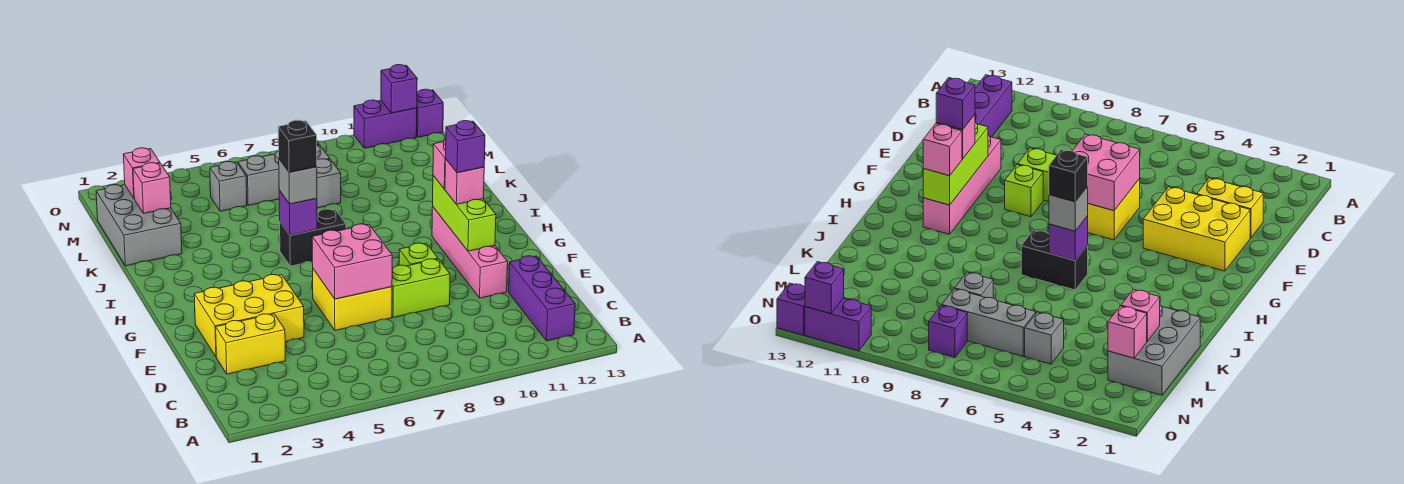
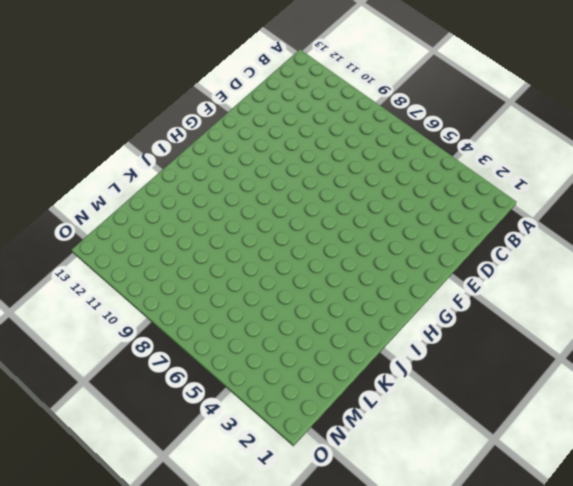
none -> purple 1x3 brick [509,256,575,341]
none -> yellow 1x2 brick [216,314,286,374]
none -> yellow 2x3 brick [194,275,304,356]

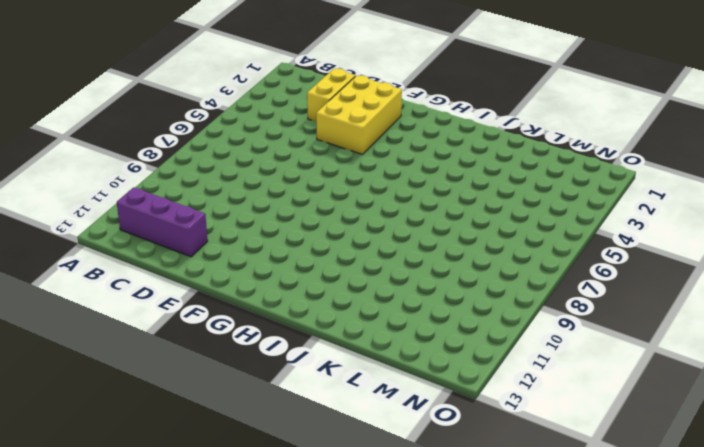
none -> yellow 2x2 brick [313,269,392,330]
none -> lime 1x2 brick [392,259,450,317]
none -> pink 1x4 brick [432,207,508,298]

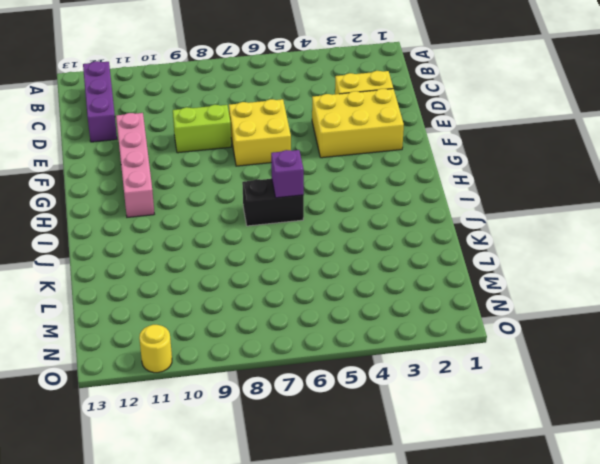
yellow 1x1 round brick [139,325,172,373] -> purple 1x2 brick [354,100,417,148]
none -> lime 1x1 brick [399,243,438,266]
none -> grey 2x3 brick [96,185,182,266]
none -> grey 1x1 brick [317,159,341,208]

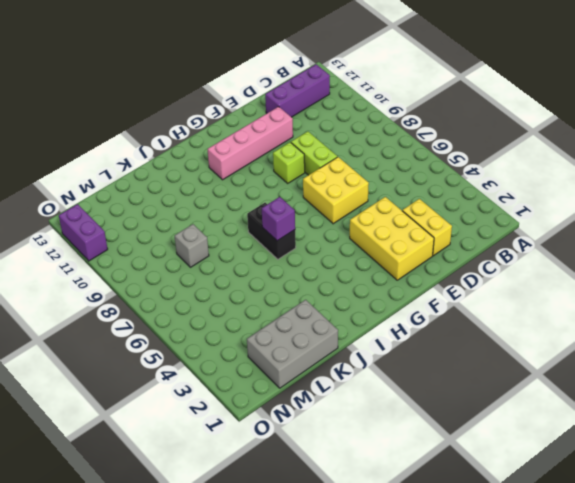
none -> grey 1x1 brick [210,162,247,211]
none -> grey 1x3 brick [238,145,330,205]
none -> purple 1x1 brick [929,305,967,357]

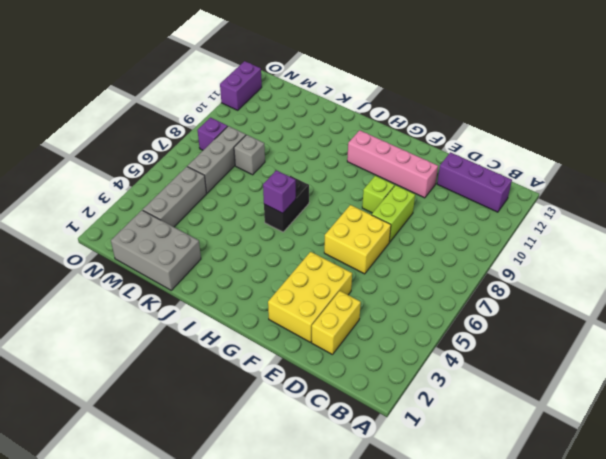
grey 1x3 brick [143,167,207,227] -> grey 1x1 brick [210,162,247,211]
none -> purple 1x1 brick [416,89,443,137]
none -> pink 2x2 brick [312,224,392,299]
none -> lime 1x3 brick [433,176,496,251]

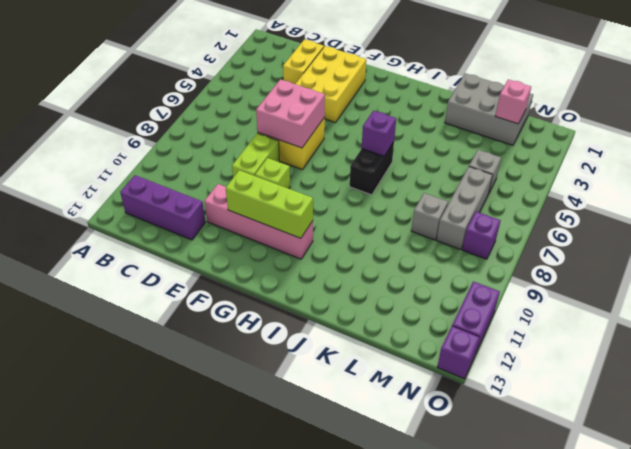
none -> pink 1x1 brick [133,163,171,213]
none -> purple 1x1 brick [381,65,417,113]
none -> pink 1x1 brick [445,159,484,204]

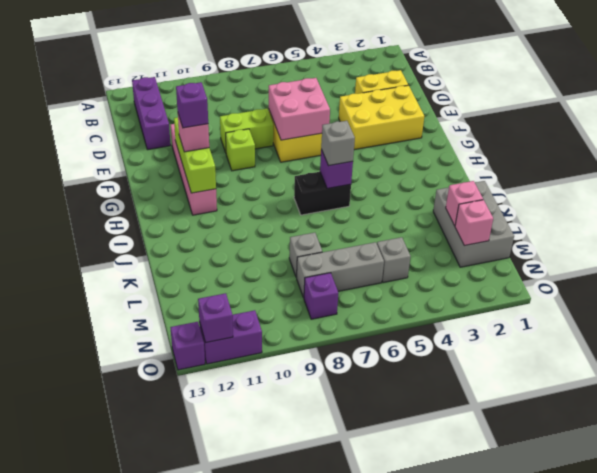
none -> pink 1x1 brick [433,139,446,189]
none -> black 1x1 brick [278,120,317,172]

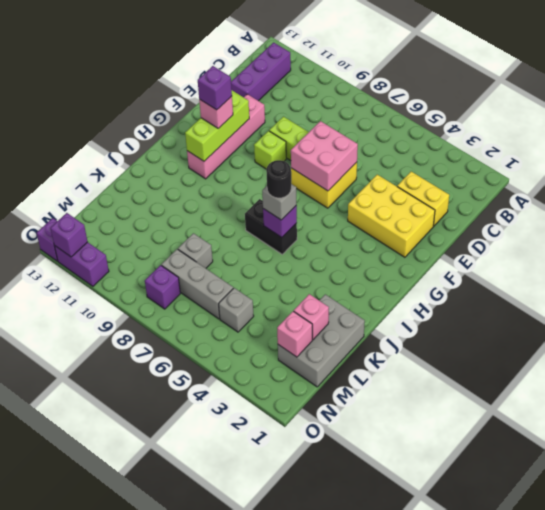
black 1x1 round brick [266,160,291,198] -> black 1x1 brick [278,120,317,172]
none -> pink 1x1 brick [433,139,446,189]

